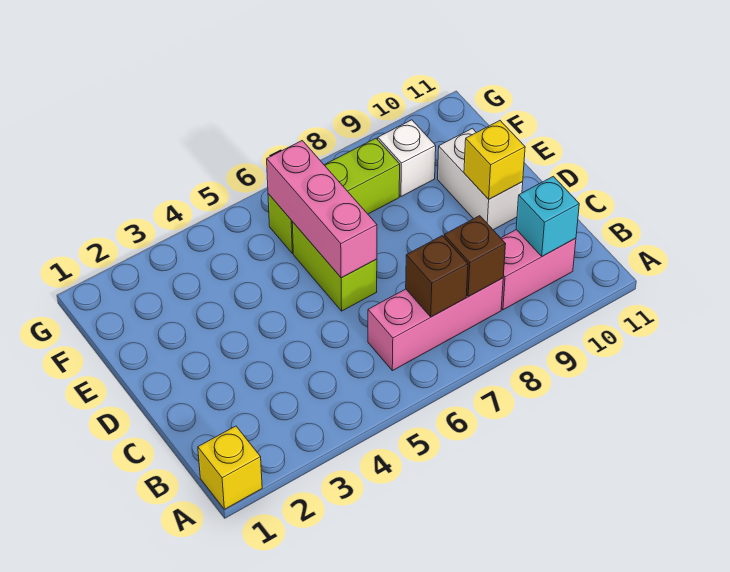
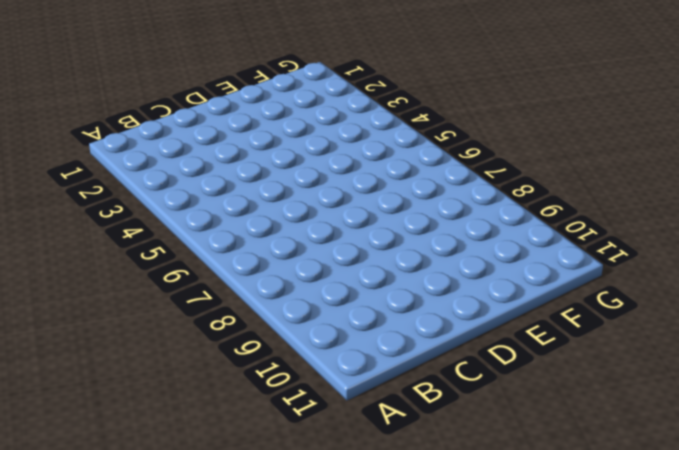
none -> yellow 1x1 brick [198,426,262,509]
none -> pink 1x3 brick [368,278,503,371]
none -> pink 1x2 brick [501,230,576,310]

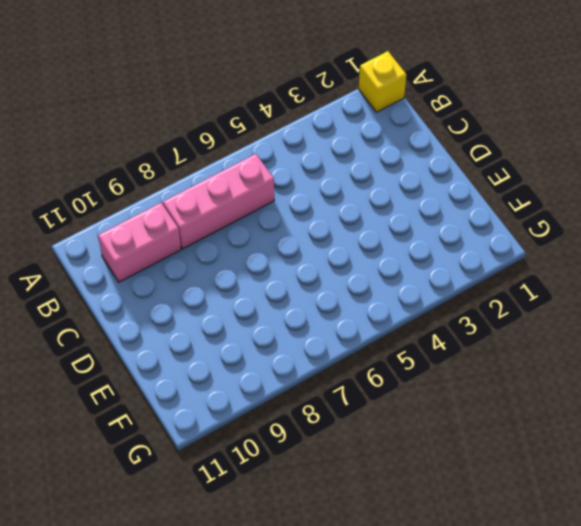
none -> lime 1x2 brick [292,222,377,311]
none -> white 1x2 brick [438,128,523,230]
none -> lime 1x3 brick [268,138,400,253]

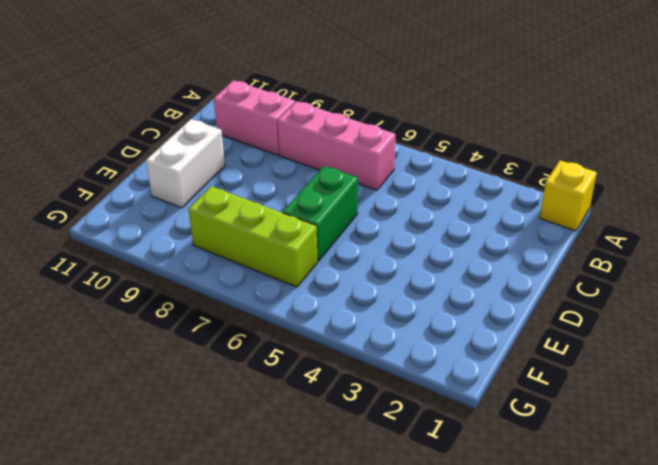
green 1x2 brick [283,166,358,261] -> lime 1x2 brick [292,222,377,311]
none -> white 1x1 brick [378,120,436,197]
none -> brown 1x1 brick [406,236,468,317]
none -> brown 1x1 brick [444,216,506,297]

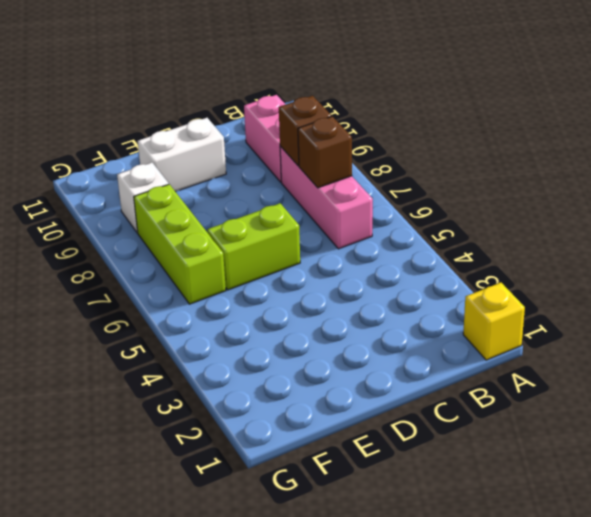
none -> cyan 1x1 brick [516,176,579,256]
none -> pink 1x3 brick [267,141,377,278]
none -> yellow 1x1 brick [464,121,525,199]

